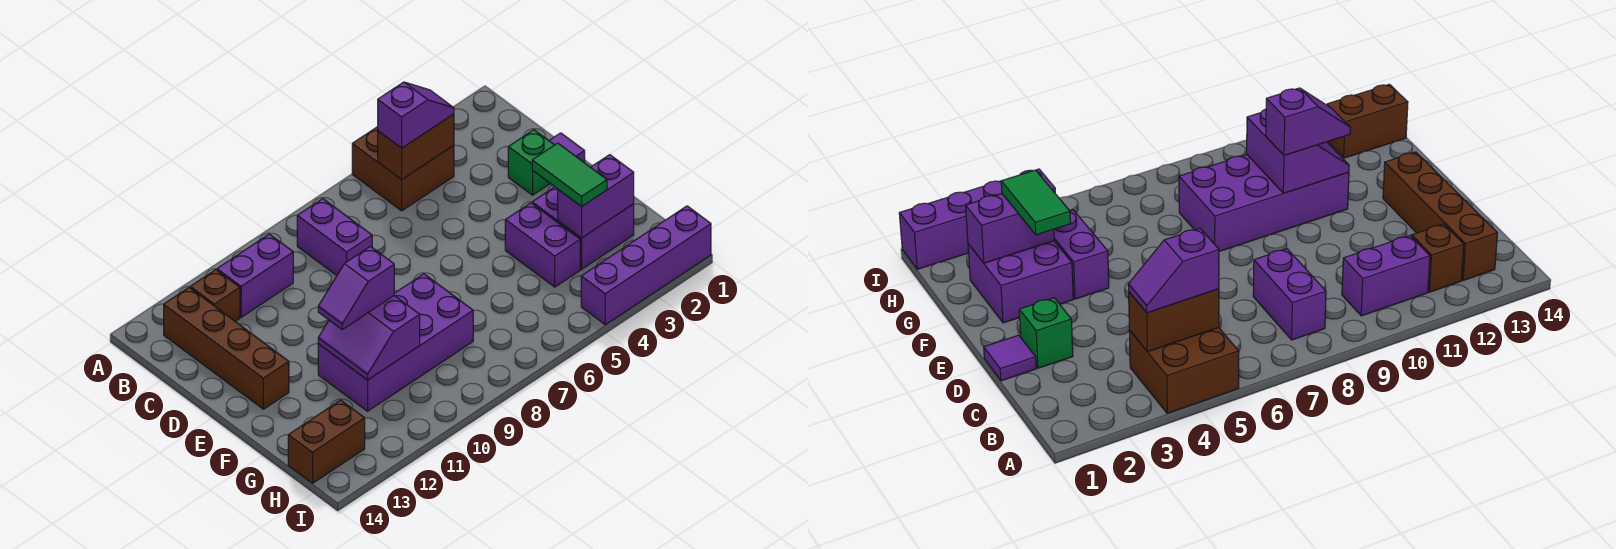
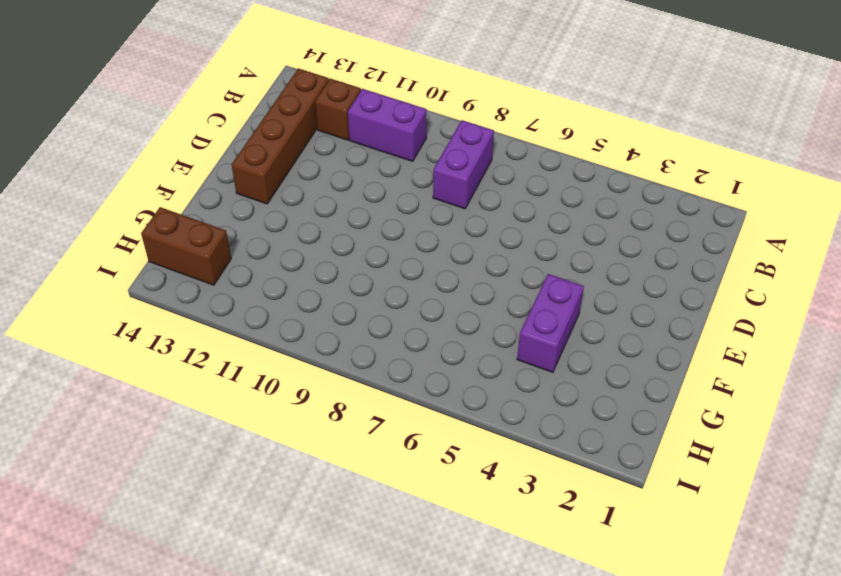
none -> brown 2x2 brick [352,127,454,211]
none -> purple 1x1 tile [549,133,585,162]
none -> green 1x1 brick [508,130,554,195]

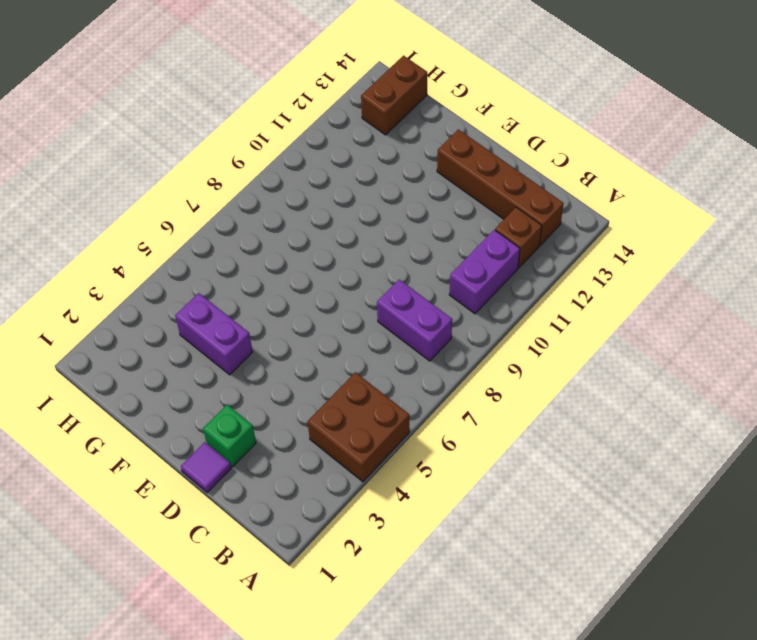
none -> purple 2x2 brick [532,187,634,269]
none -> purple 2x4 brick [318,274,473,411]
none -> purple 1x4 brick [581,206,711,325]

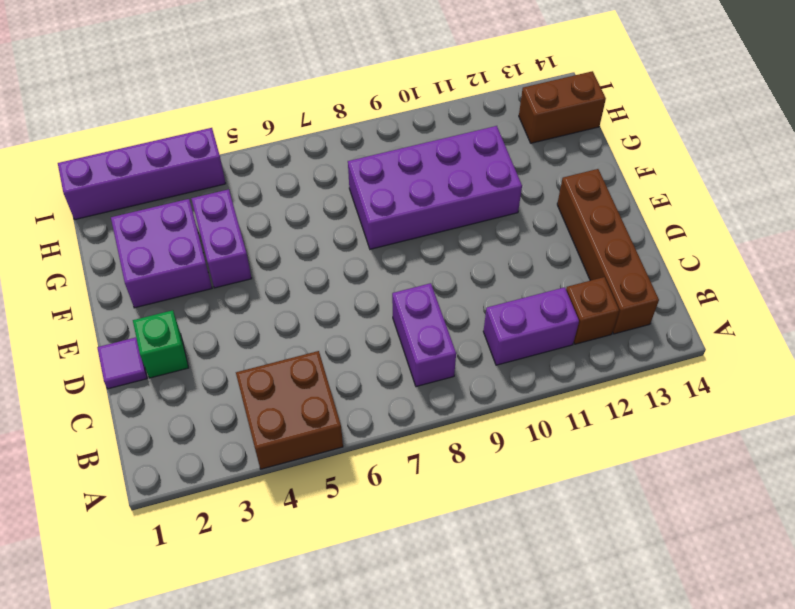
none -> brown 1x2 brick [378,114,454,180]
none -> purple 2x2 slope [318,296,420,380]
none -> purple 1x2 brick [558,155,634,238]

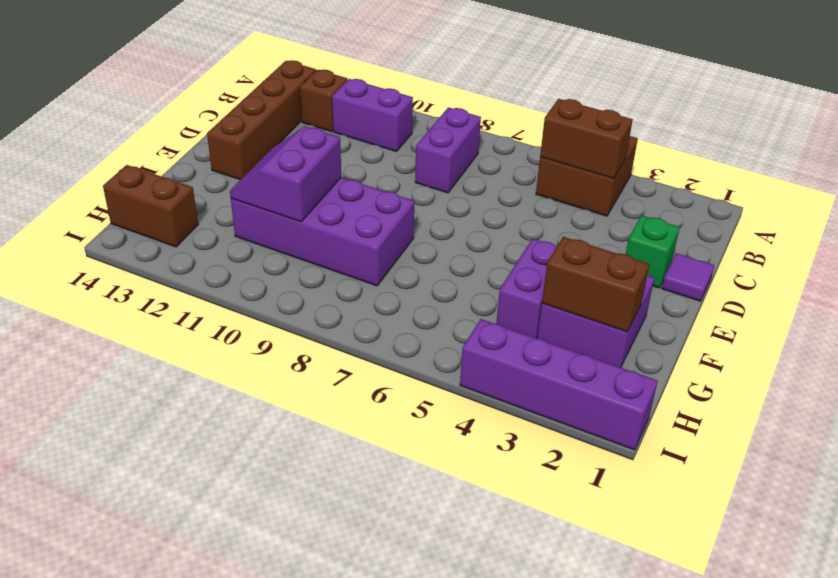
brown 1x2 brick [542,237,650,332] -> purple 1x2 brick [558,155,634,238]
none -> purple 1x2 slope [378,82,454,148]
none -> green 1x2 tile [532,143,607,207]
none -> purple 1x2 slope [318,246,394,329]

